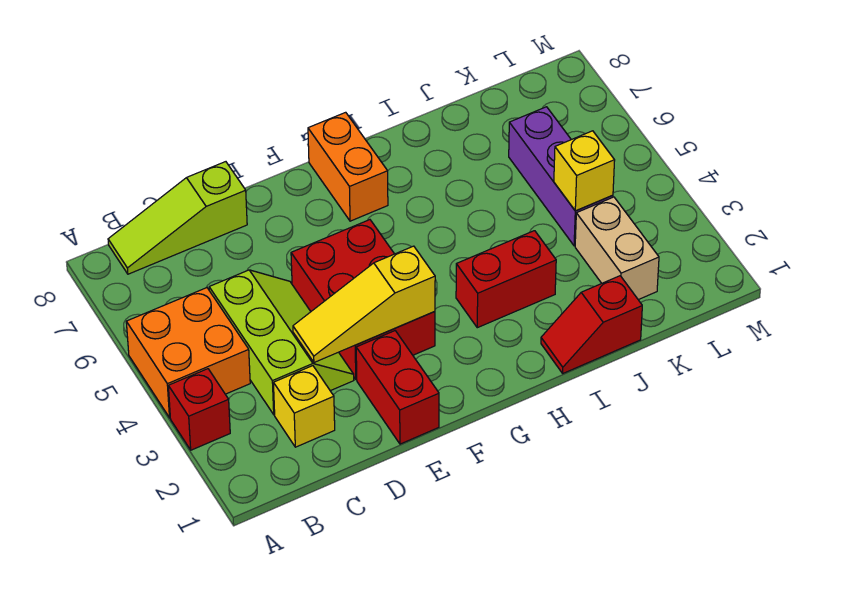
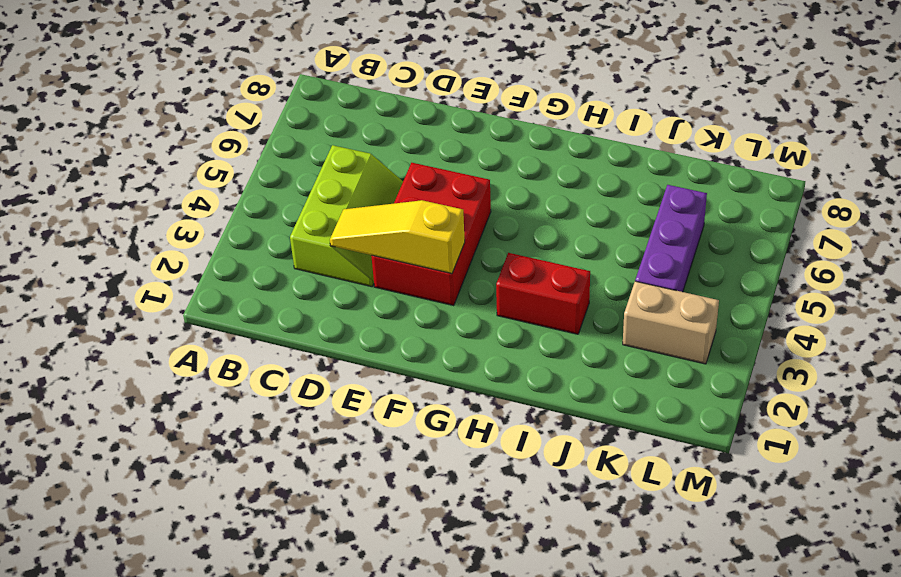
tan 1x2 brick [623,281,719,364] -> tan 1x2 brick turned to [575,197,659,300]
none -> red 1x1 brick [168,369,230,450]
none -> orange 2x2 brick [126,288,250,418]
none -> lime 1x3 slope [108,162,247,274]

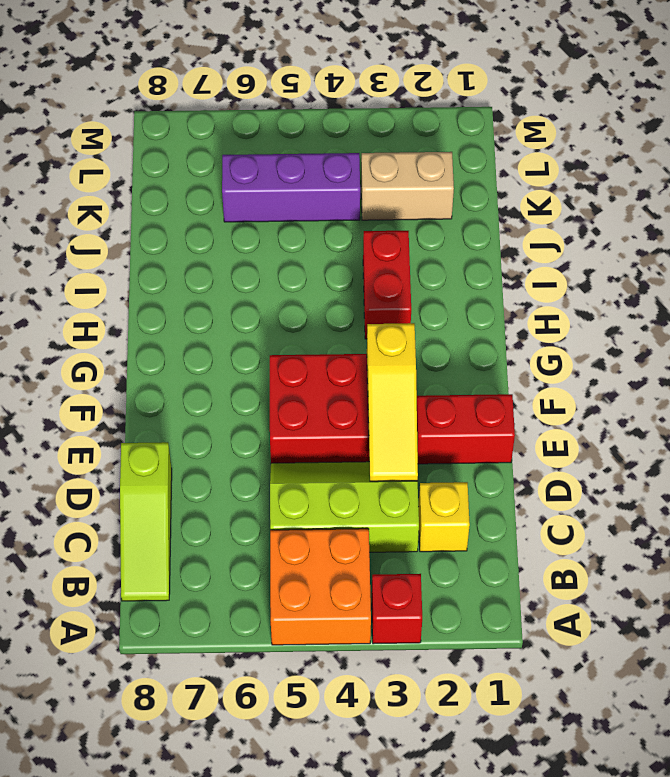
none -> orange 1x2 brick [308,112,388,221]
none -> red 1x2 slope [541,276,642,373]
none -> yellow 1x1 brick [554,131,615,211]

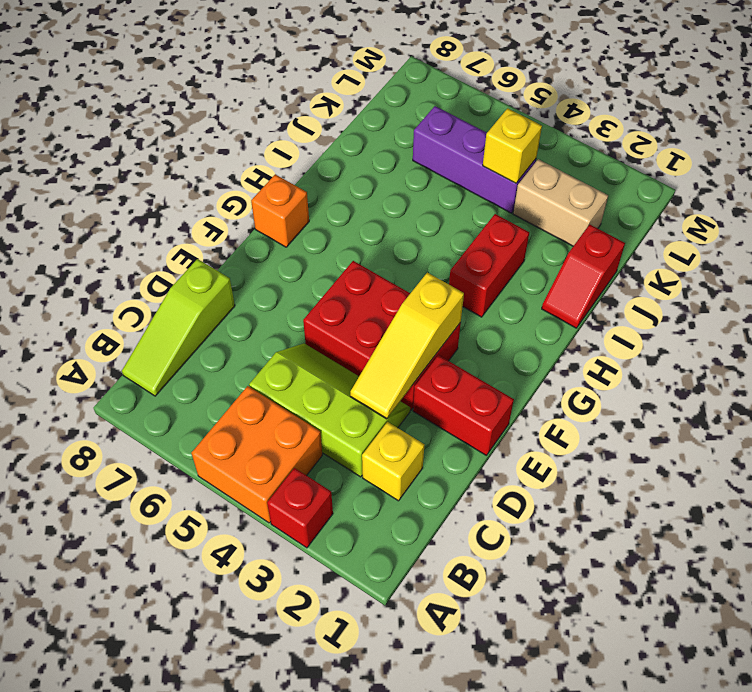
orange 1x1 brick [251,174,309,247] -> orange 1x2 brick [308,112,388,221]

